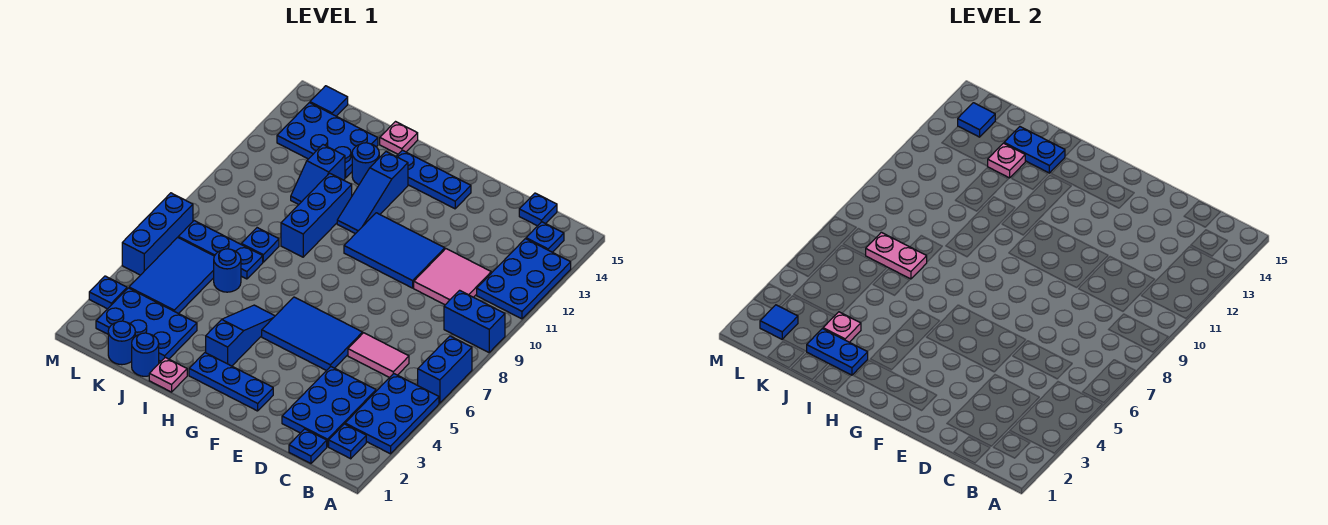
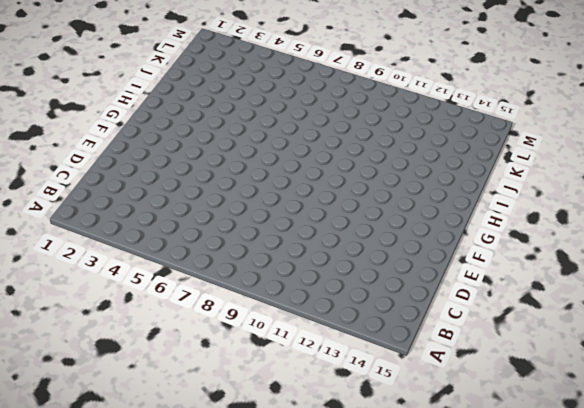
none -> blue 2x3 plate [345,374,439,454]
none -> blue 1x2 brick [418,336,472,403]
none -> blue 1x2 brick [444,290,505,352]
none -> blue 2x3 plate [477,239,571,319]

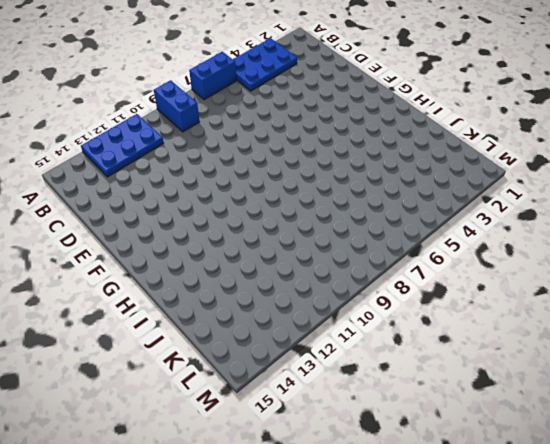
none -> blue 1x1 plate [329,424,366,459]
none -> blue 1x1 plate [526,222,564,252]
none -> blue 1x1 plate [289,429,327,463]
none -> blue 2x3 plate [282,367,376,447]

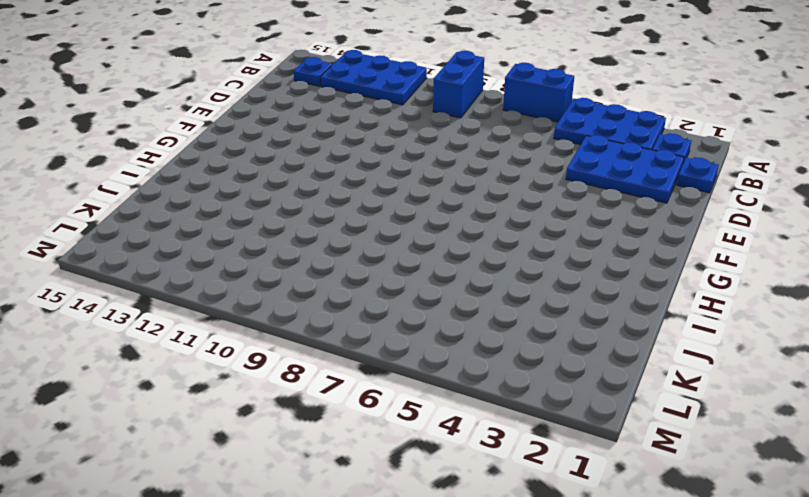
none -> pink 1x2 tile [348,333,409,378]
none -> pink 2x2 tile [414,249,491,305]
none -> blue 1x1 plate [519,193,557,226]
none -> blue 2x3 tile [262,297,363,371]

